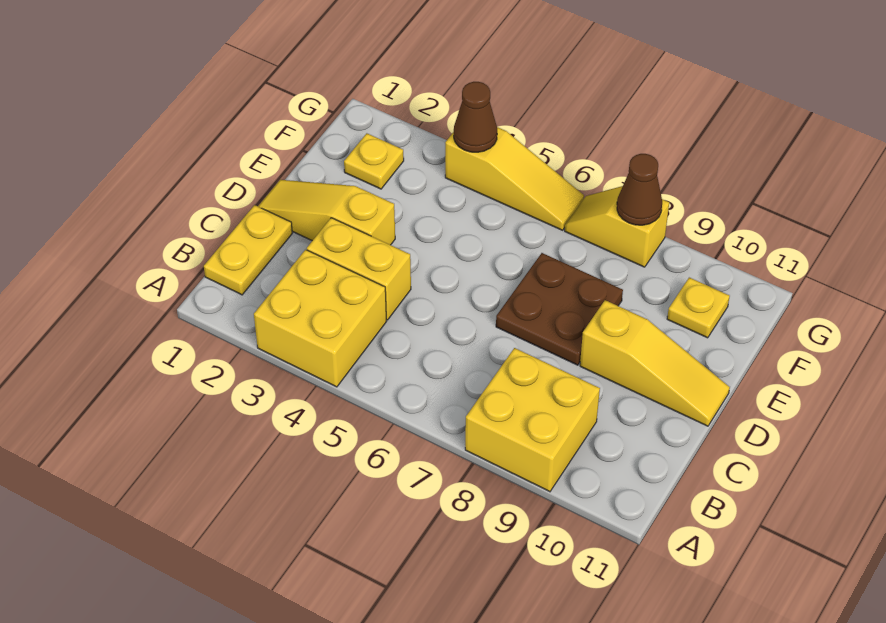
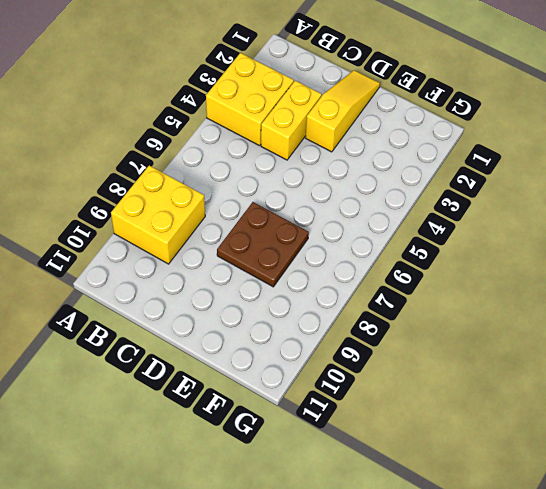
none -> yellow 1x2 plate [204,205,292,295]
none -> yellow 1x3 slope [580,300,730,426]
none -> yellow 1x1 plate [344,133,404,189]

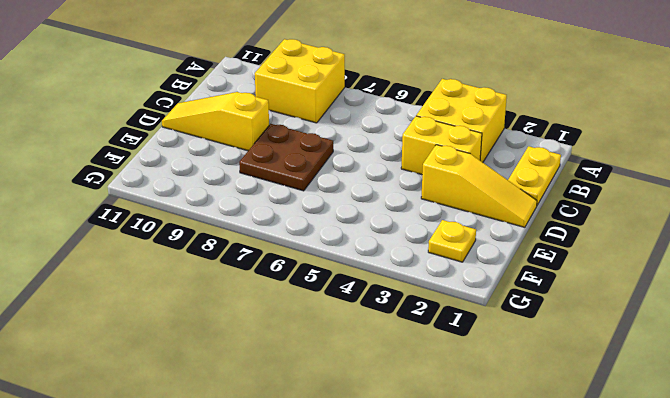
none -> yellow 1x1 plate [667,278,730,338]
none -> yellow 1x3 slope [445,127,584,230]
none -> yellow 1x2 slope [565,186,669,267]

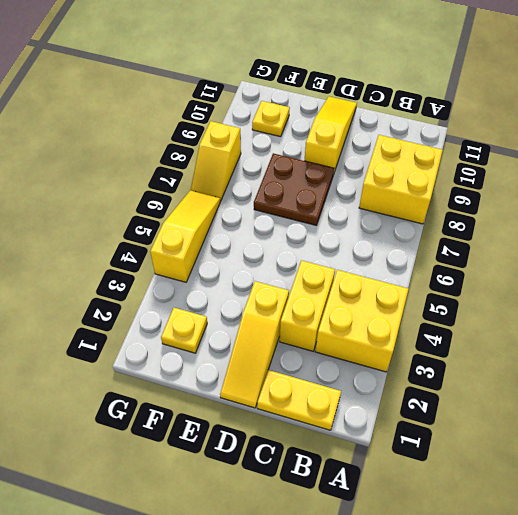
none -> brown 1x1 cone [454,82,497,152]
none -> brown 1x1 cone [617,154,662,225]

